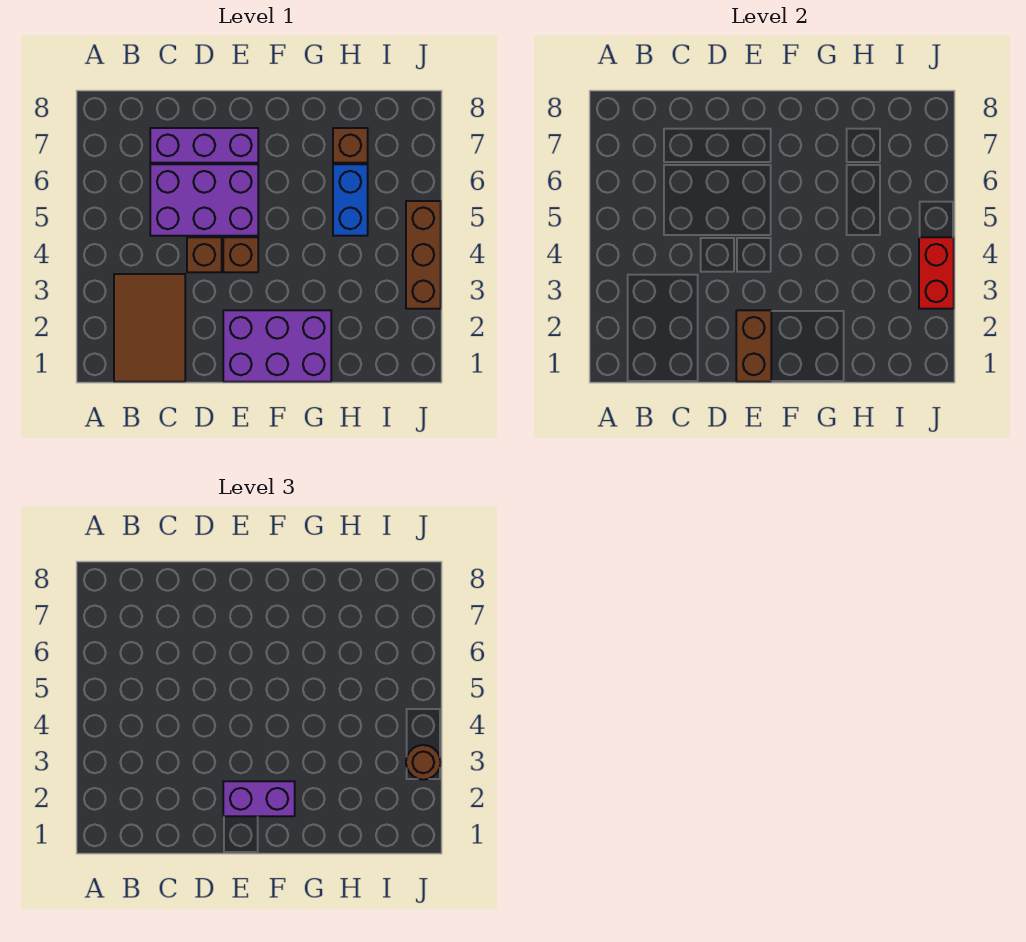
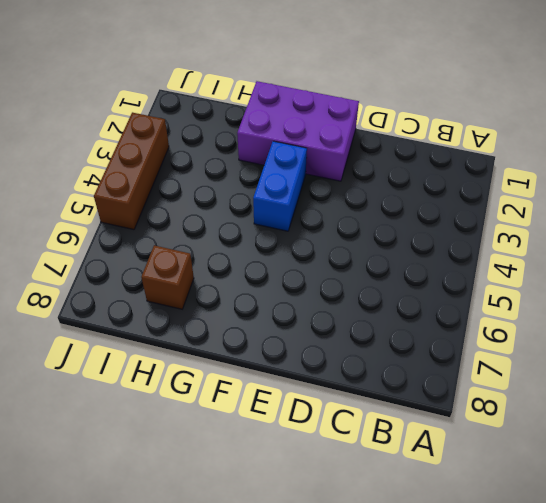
blue 1x2 brick [253,141,307,231] -> blue 1x2 brick moved to [333,164,368,236]
none -> brown 2x3 tile [114,274,185,382]
none -> purple 2x3 brick [150,164,258,236]
none -> purple 1x3 brick [150,128,258,163]

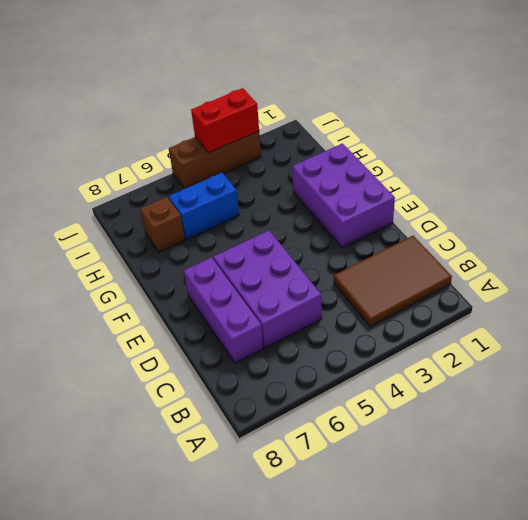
none -> brown 1x1 brick [187,237,222,272]
none -> brown 1x1 brick [223,237,258,272]
none -> brown 1x2 brick [736,310,771,382]

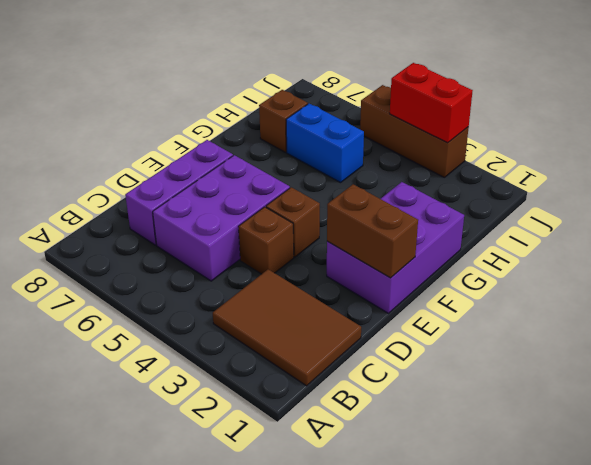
none -> purple 1x2 brick [223,781,295,816]
none -> brown 1x1 round brick [406,745,441,780]

